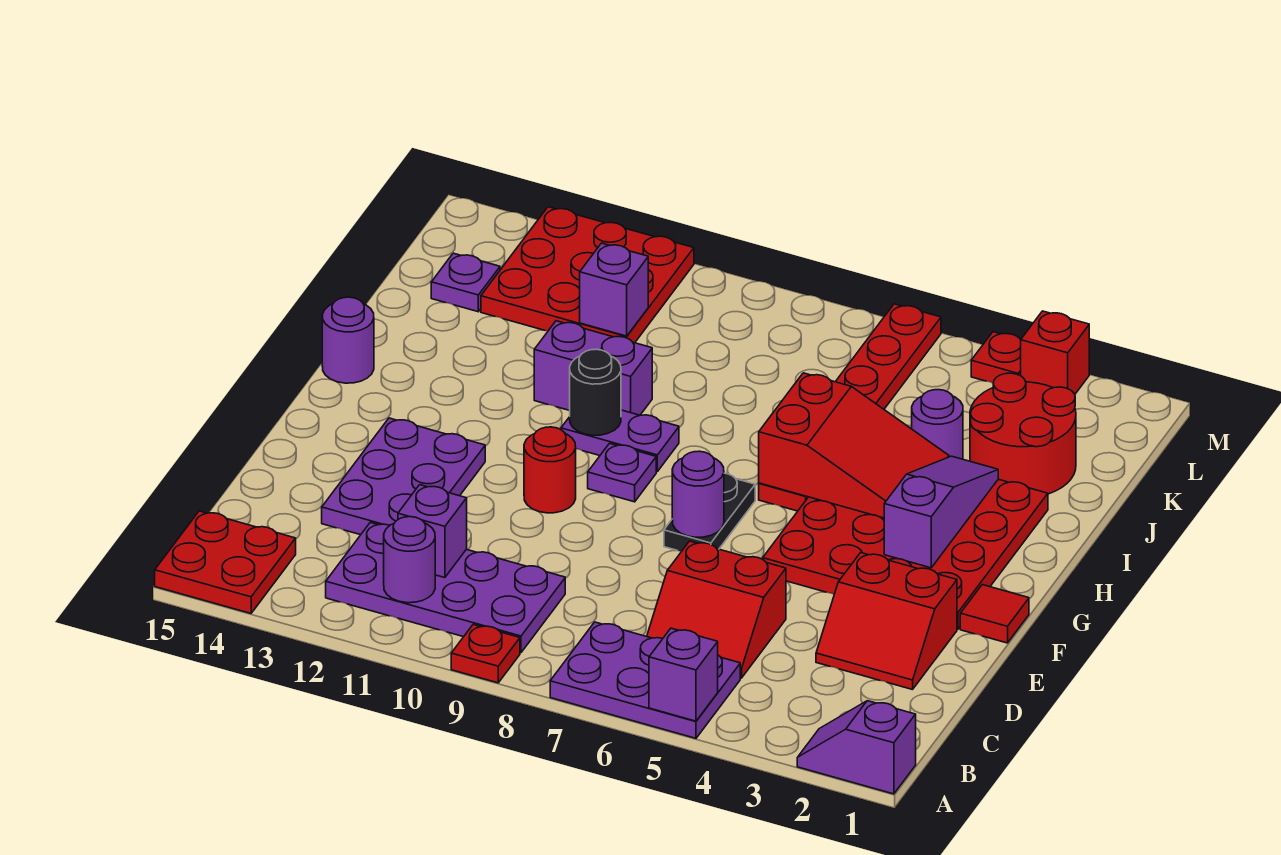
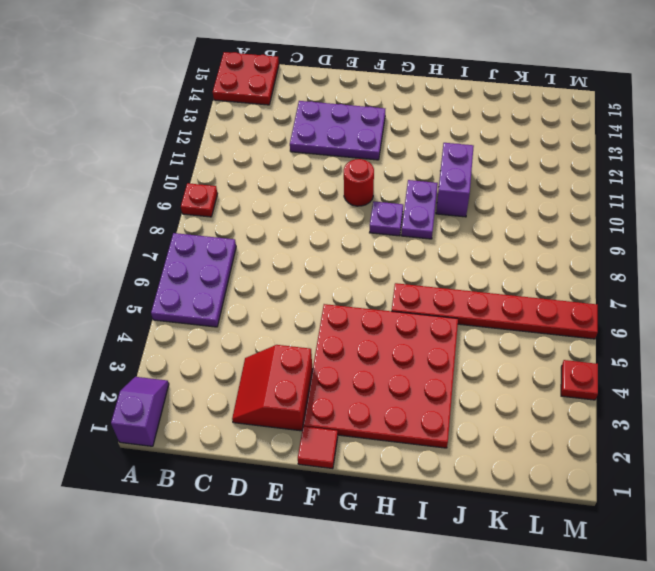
none -> purple 2x4 plate [326,523,565,653]
none -> red 2x2 slope [647,541,786,678]
none -> black 1x2 plate [664,473,755,551]
none -> purple 1x1 round brick [322,297,374,383]

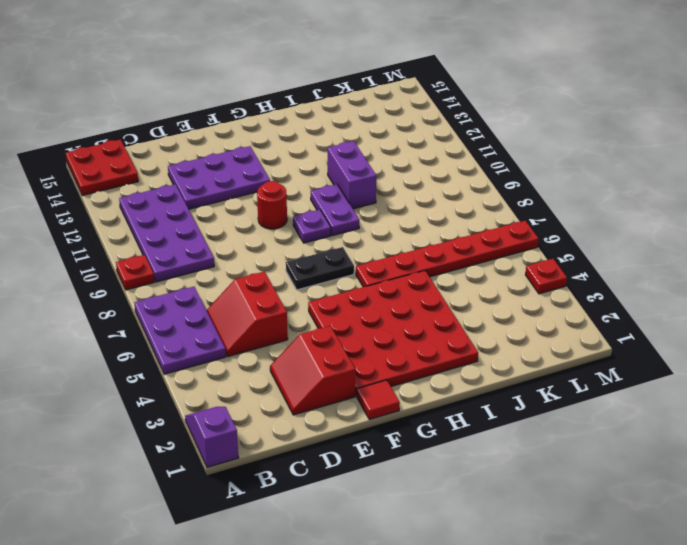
none -> purple 1x1 round brick [322,297,374,383]
none -> red 2x2 round brick [970,373,1076,494]
none -> purple 1x1 round brick [912,390,963,459]
none -> red 3x3 plate [481,207,694,343]

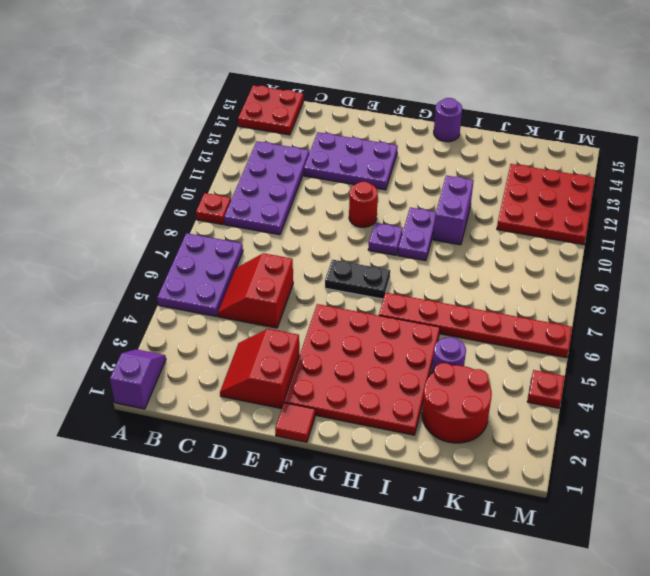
none -> purple 1x1 plate [431,253,500,312]
none -> red 1x1 brick [1021,311,1089,394]
none -> purple 1x1 brick [649,628,718,721]
none -> purple 1x1 round brick [384,517,435,603]

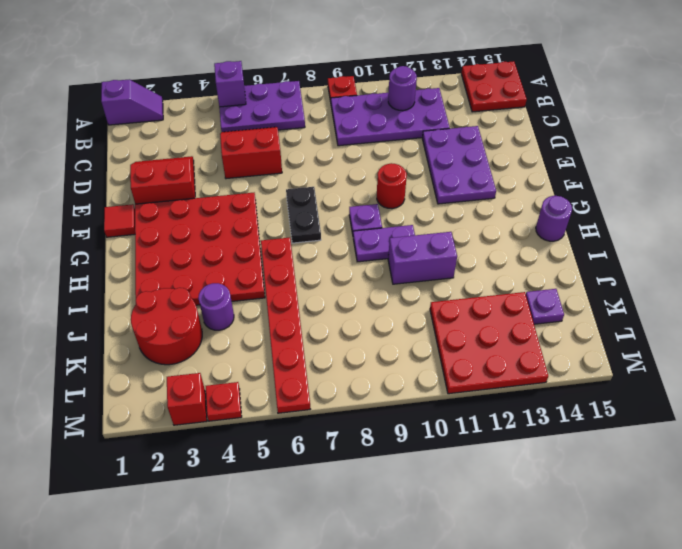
none -> purple 1x1 brick [398,485,467,578]
none -> purple 1x1 round brick [672,451,724,537]
none -> purple 1x3 slope [884,456,998,568]
none -> red 2x3 slope [759,373,949,518]

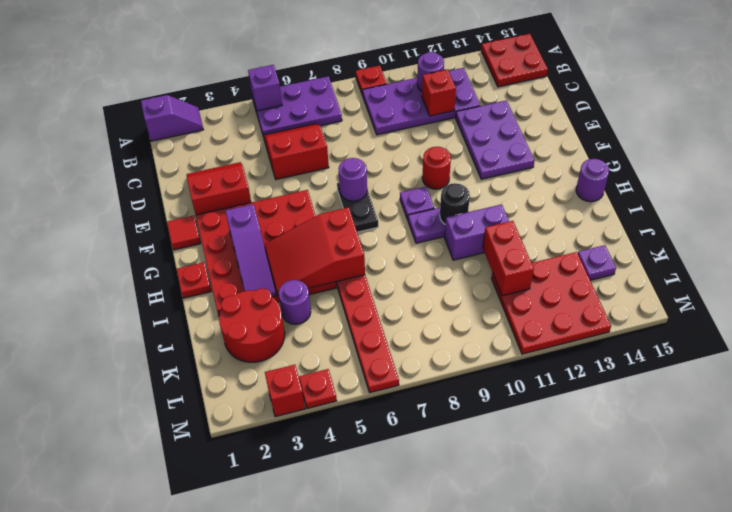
red 1x1 brick [422,70,456,116] -> purple 1x1 brick [398,485,467,578]
red 1x1 plate [177,262,211,298] -> none
red 1x2 brick [483,221,534,296] -> purple 1x1 brick [580,243,648,336]

